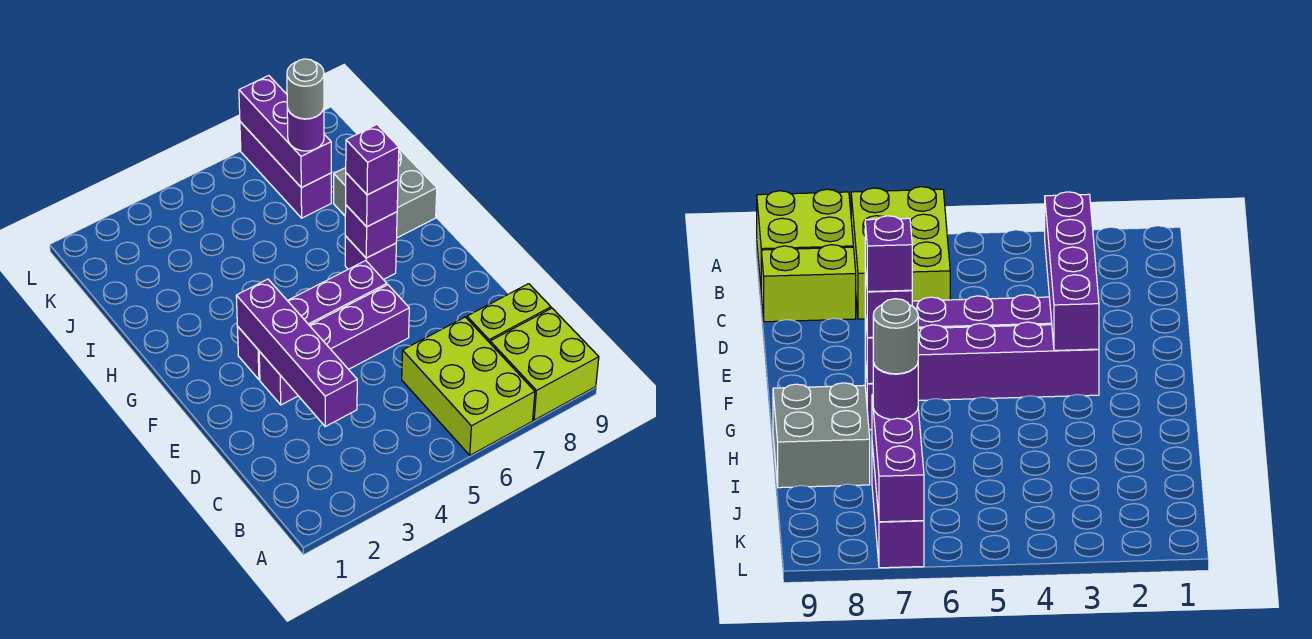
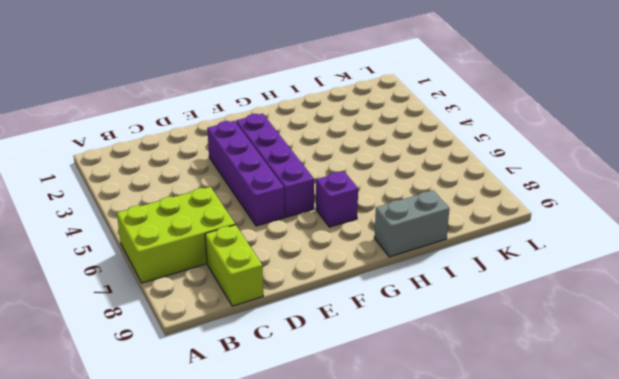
grey 1x2 brick [374,191,449,257] -> grey 2x2 brick [334,149,437,238]
none -> lime 2x2 brick [490,308,599,420]
none -> purple 1x3 brick [240,122,331,218]
none -> purple 1x4 brick [236,279,357,426]

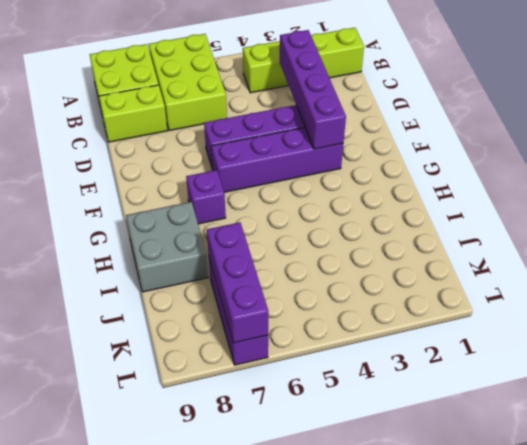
lime 1x4 brick [243,28,364,93] -> none
none -> purple 1x1 brick [345,205,397,258]
none -> purple 1x1 brick [346,173,398,227]
none -> purple 1x1 round brick [287,107,324,151]

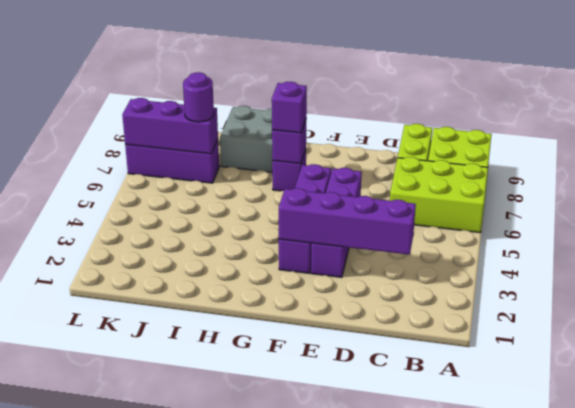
none -> purple 1x1 brick [346,125,399,195]
none -> grey 1x1 round brick [287,59,324,119]

